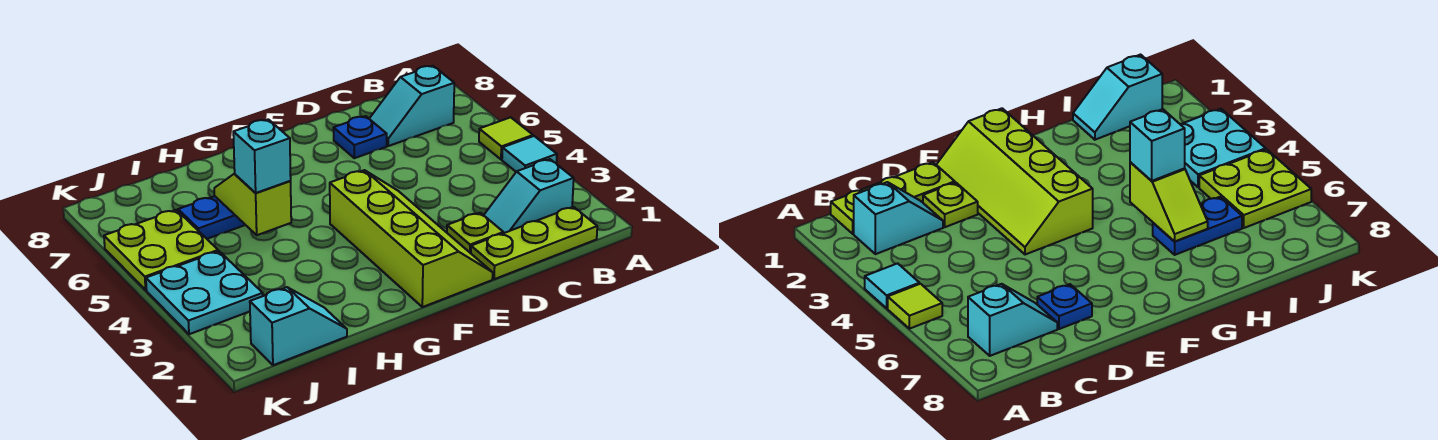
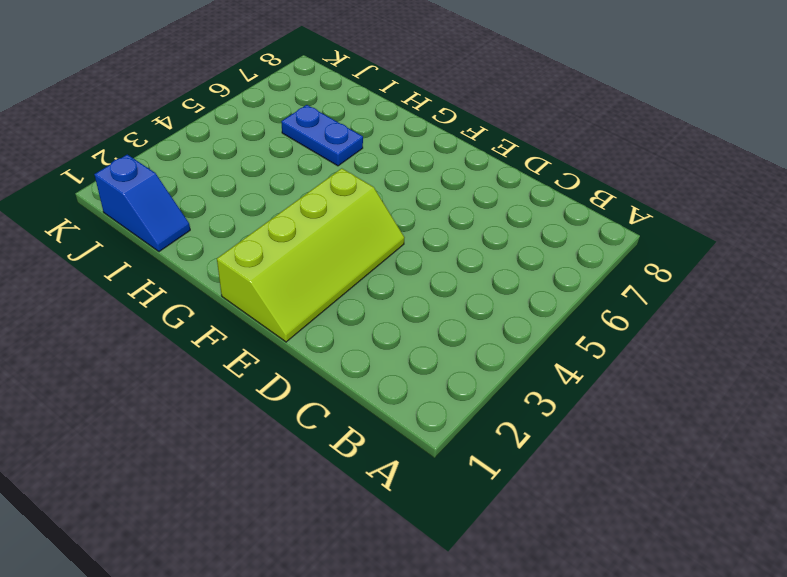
blue 1x2 slope [94,154,190,252] -> cyan 1x2 slope [250,287,347,365]
none -> cyan 1x1 tile [502,136,557,172]
none -> lime 1x1 tile [479,117,533,159]
none -> lime 1x3 plate [471,207,597,279]

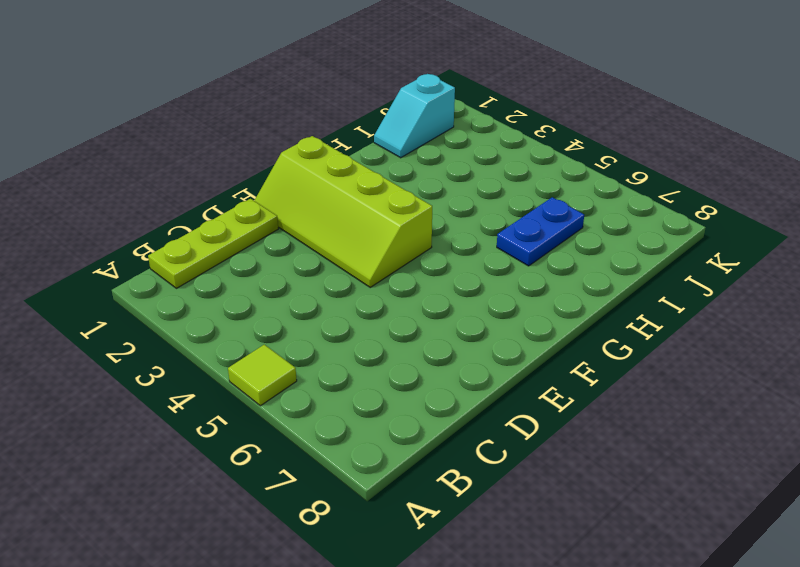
none -> cyan 1x1 tile [502,136,557,172]
none -> cyan 1x2 slope [484,159,574,233]
none -> cyan 1x2 slope [369,66,454,146]

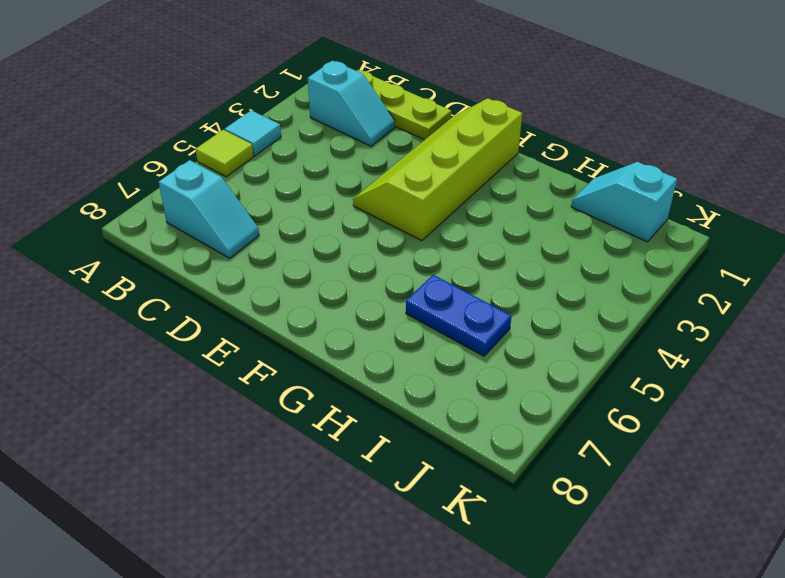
none -> lime 1x1 plate [447,213,503,253]
none -> blue 1x1 plate [333,116,387,158]
none -> cyan 2x2 plate [146,251,263,334]

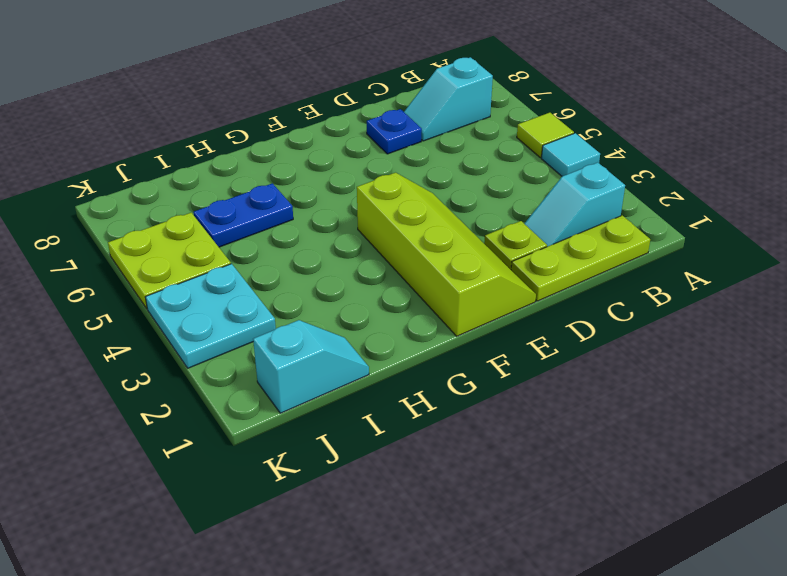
none -> lime 1x2 slope [214,174,291,235]
none -> cyan 1x1 brick [233,119,291,193]

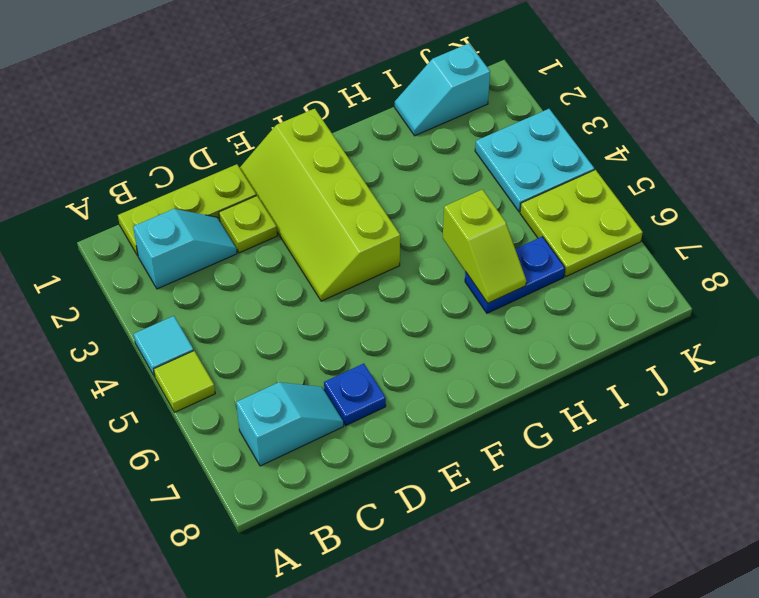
none -> cyan 1x1 brick [233,119,291,193]

